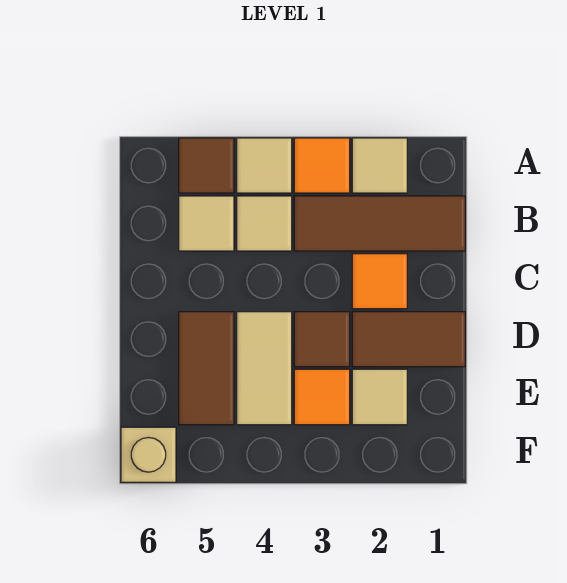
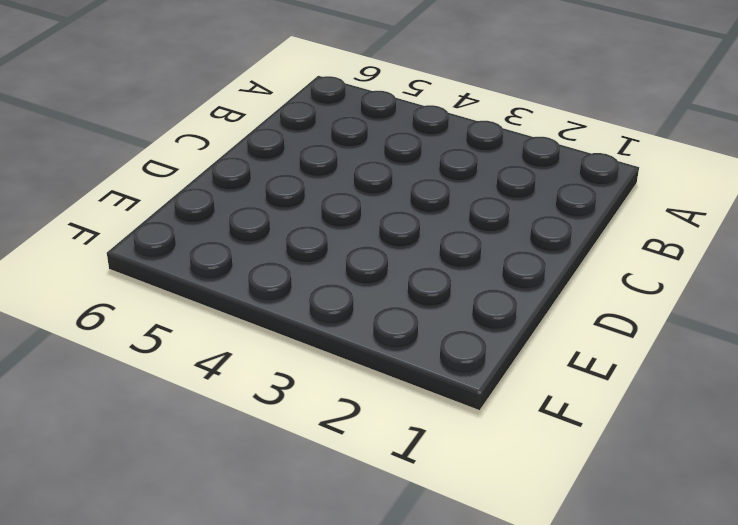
none -> tan 1x1 tile [352,138,407,193]
none -> orange 1x1 tile [294,138,350,193]
none -> tan 1x1 tile [237,138,292,193]

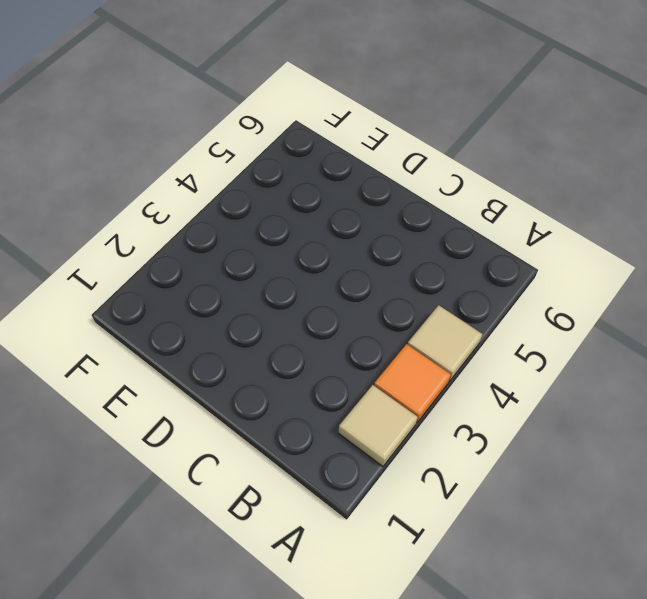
none -> brown 1x1 tile [179,138,234,193]
none -> brown 1x3 tile [294,196,465,251]
none -> tan 1x1 tile [237,196,292,251]

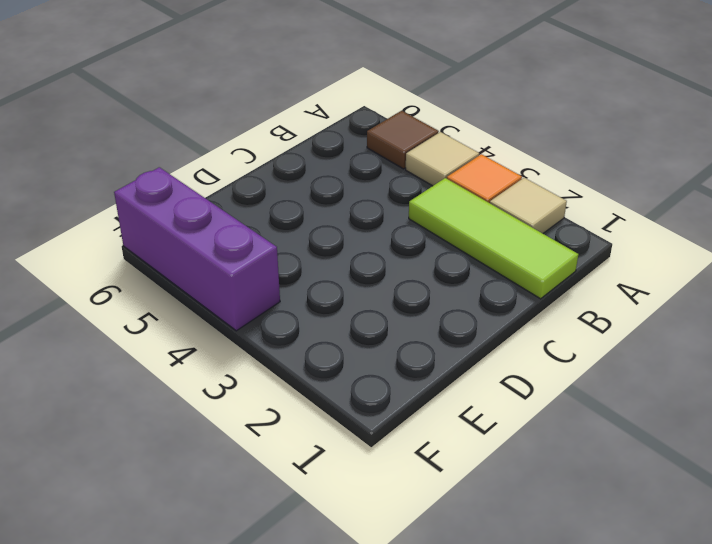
lime 1x3 tile [409,178,578,299] -> brown 1x3 tile [294,196,465,251]
purple 1x3 brick [114,167,280,331] -> tan 1x1 brick [121,427,176,482]
none -> tan 1x1 tile [237,196,292,251]
none -> tan 1x1 tile [179,196,234,251]
none -> orange 1x1 tile [352,254,407,309]

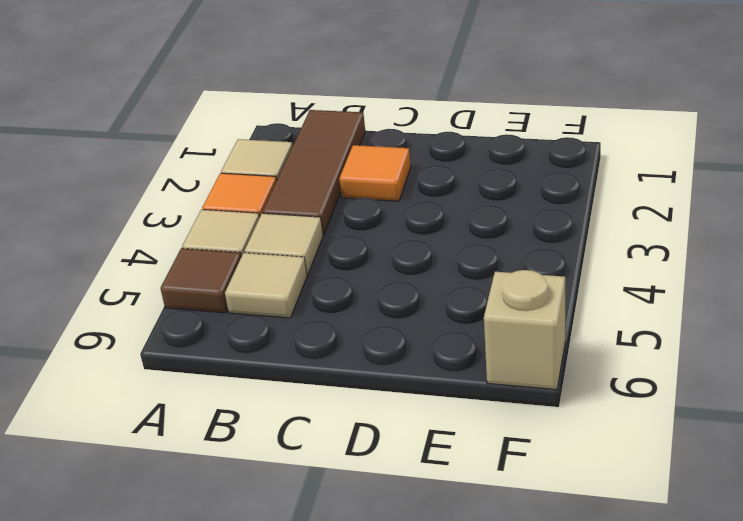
none -> brown 1x2 tile [352,312,465,367]
none -> brown 1x1 tile [294,312,350,367]
none -> tan 1x2 tile [237,312,292,425]

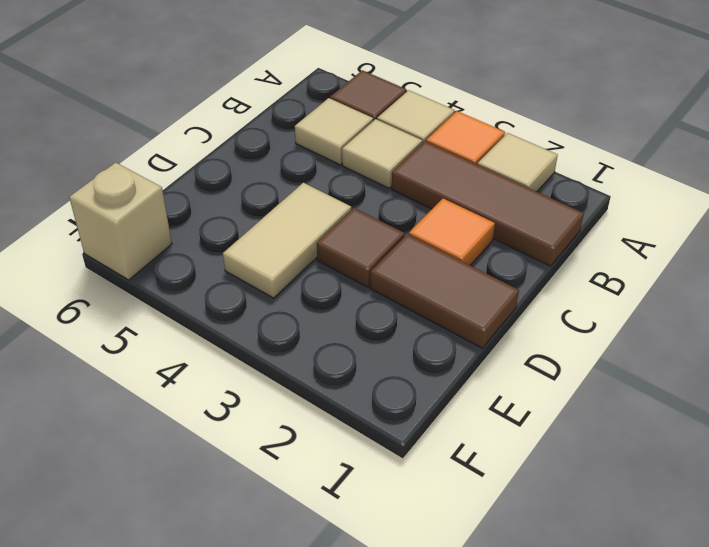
none -> brown 1x2 tile [179,312,234,425]
none -> tan 1x1 tile [352,369,407,425]
none -> orange 1x1 tile [294,369,350,425]

